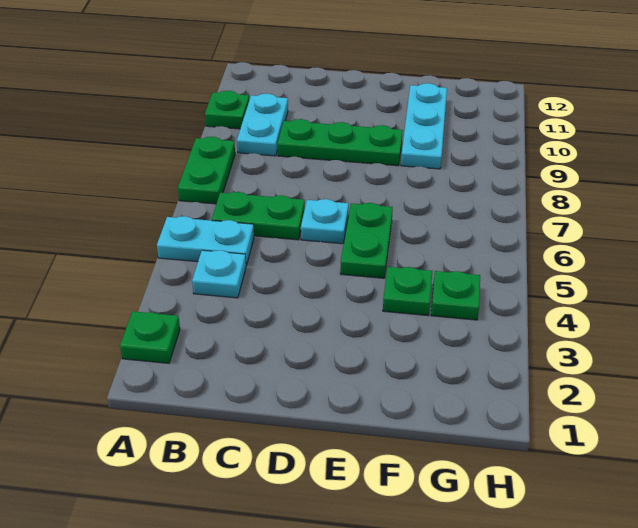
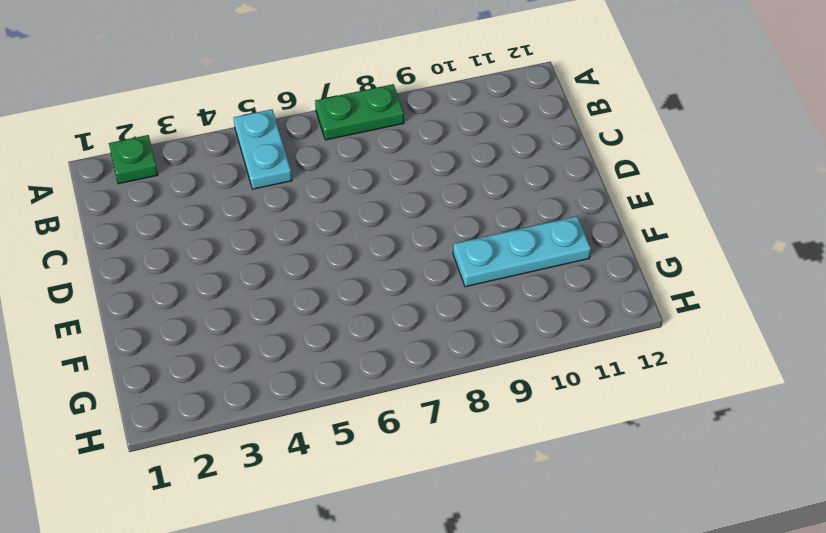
none -> green 1x1 plate [205,91,249,129]
none -> cyan 1x1 plate [192,250,246,298]
none -> green 1x2 plate [212,192,305,240]

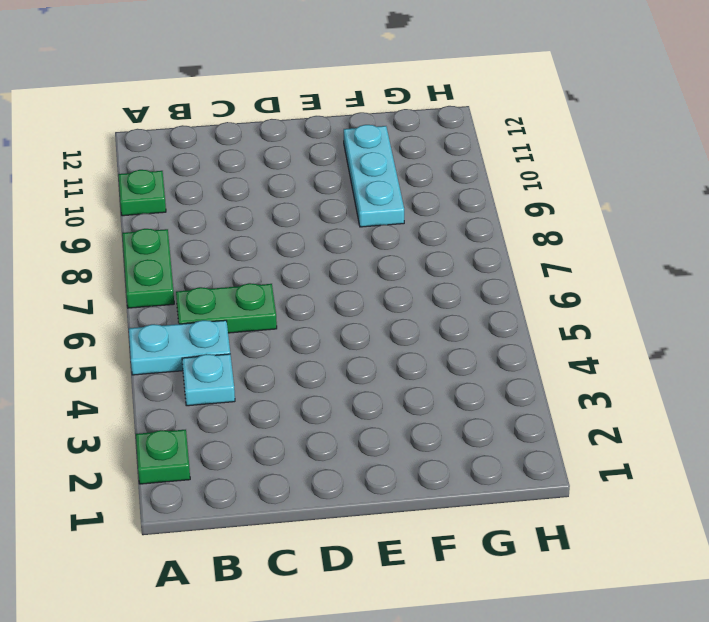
none -> cyan 1x2 plate [237,93,288,156]
none -> green 1x3 plate [278,119,403,166]
none -> cyan 1x1 plate [301,199,349,244]

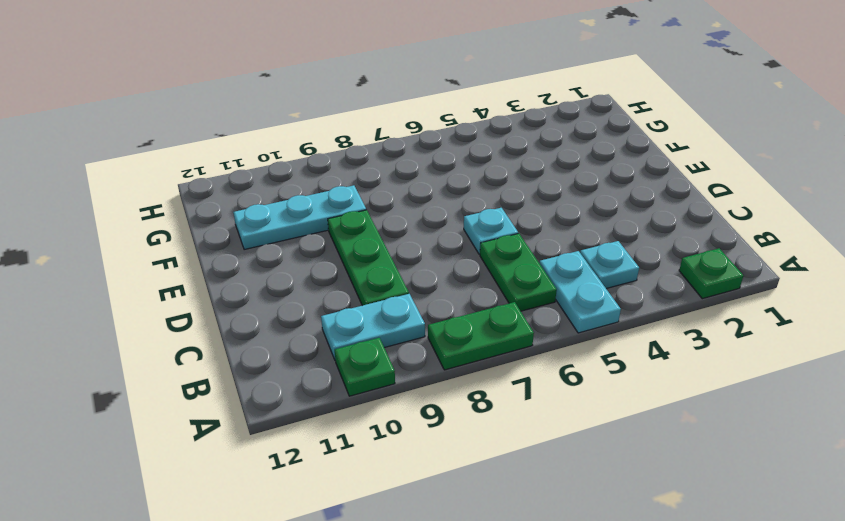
none -> green 1x2 plate [340,203,393,278]
none -> green 1x1 plate [383,267,432,316]
none -> green 1x1 plate [431,271,480,320]

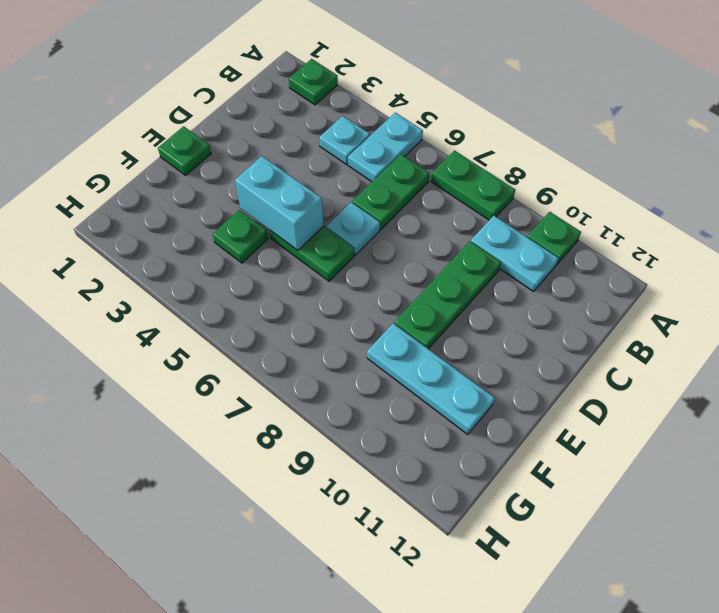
green 1x1 plate [158,126,211,175] -> green 1x1 plate moved to [431,271,480,320]
cyan 1x2 brick [235,156,324,250] -> none

